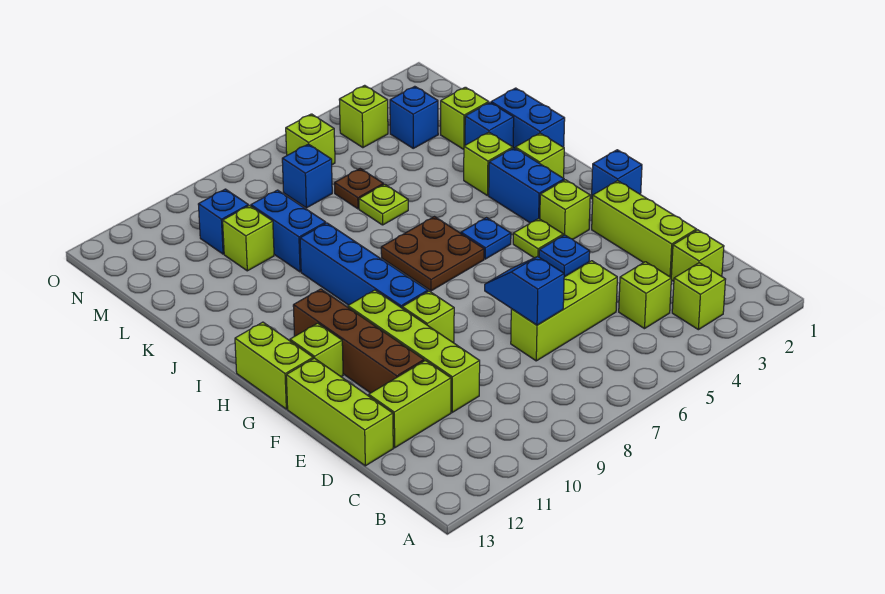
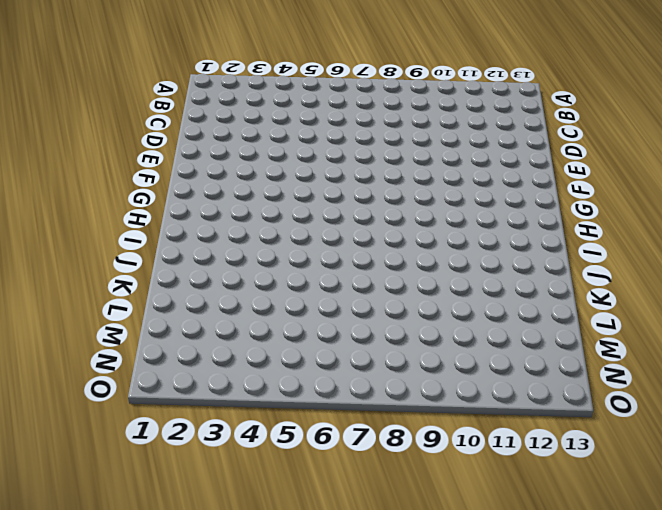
none -> lime 1x1 brick [672,263,726,330]
none -> lime 1x1 brick [671,230,724,281]
none -> lime 1x1 brick [619,262,671,329]
none -> lime 1x3 brick [592,181,696,277]

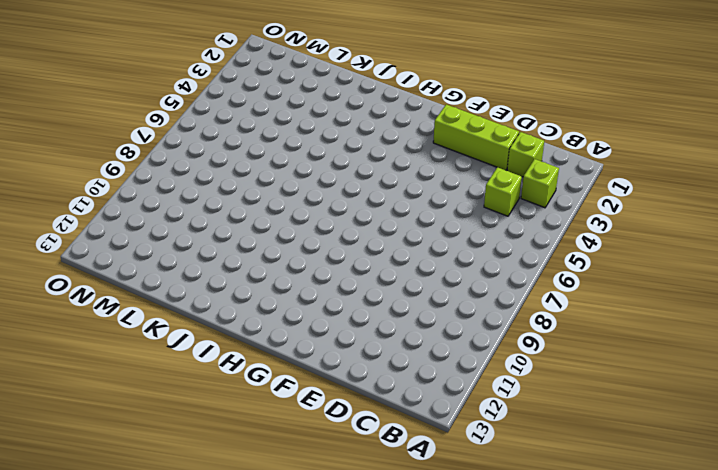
none -> lime 1x3 brick [511,261,617,361]
none -> lime 1x4 brick [348,290,480,412]
none -> lime 1x2 brick [369,360,451,448]
none -> lime 1x3 brick [286,358,393,466]

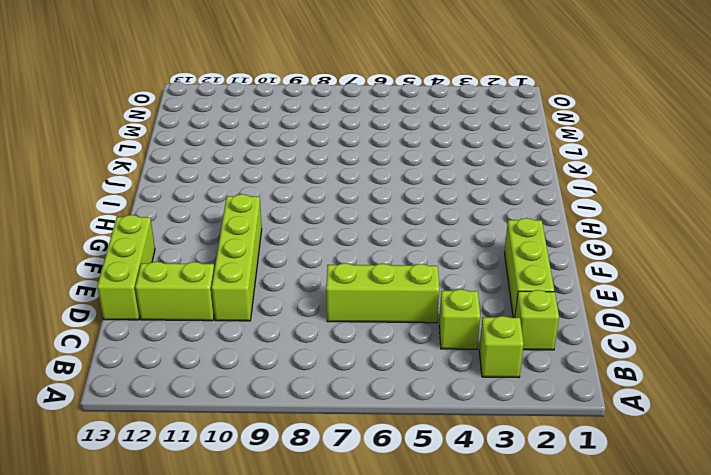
none -> brown 1x4 brick [293,289,424,393]
none -> blue 1x1 plate [539,235,590,277]
none -> lime 1x1 brick [402,291,454,343]
none -> blue 1x1 brick [592,150,642,199]

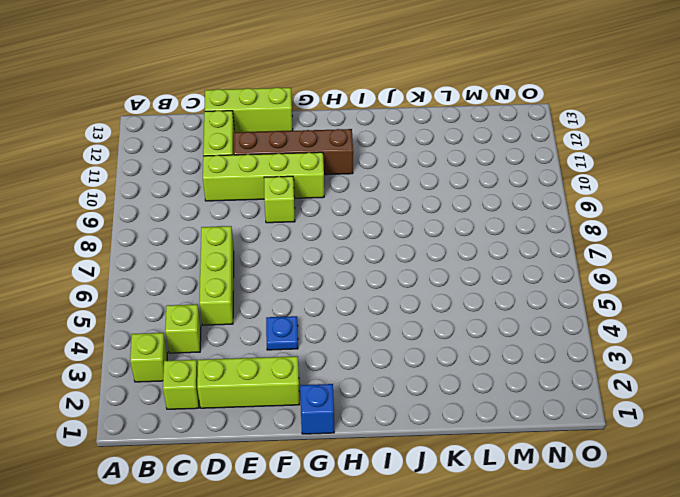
none -> lime 1x1 brick [540,180,590,239]
none -> lime 1x1 plate [513,218,563,258]
none -> blue 1x4 brick [300,223,428,308]
none -> lime 1x1 brick [290,323,343,377]

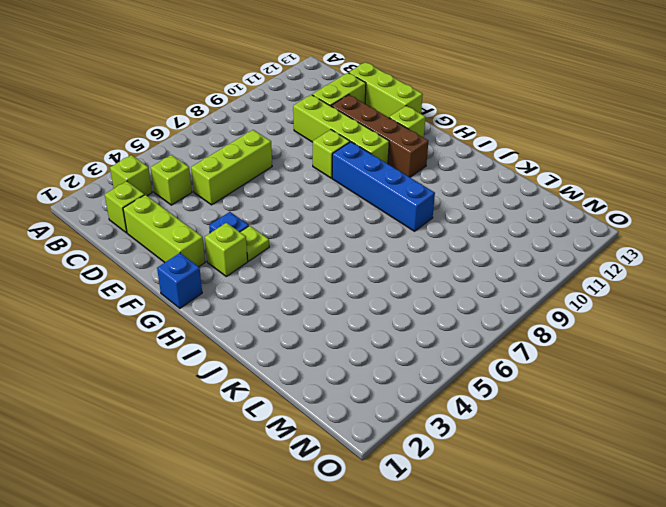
none -> lime 1x2 brick [235,322,313,409]
none -> blue 1x2 brick [489,148,564,223]
none -> blue 1x1 plate [461,218,511,259]
none -> brown 2x2 plate [381,217,484,291]

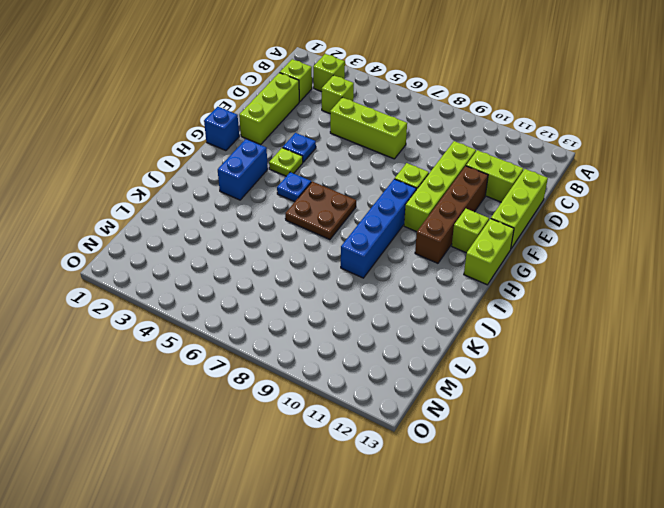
none -> lime 1x1 brick [540,180,590,239]
none -> lime 1x1 brick [515,133,564,178]
none -> blue 1x2 brick [491,88,565,148]
none -> lime 1x1 brick [464,132,513,196]

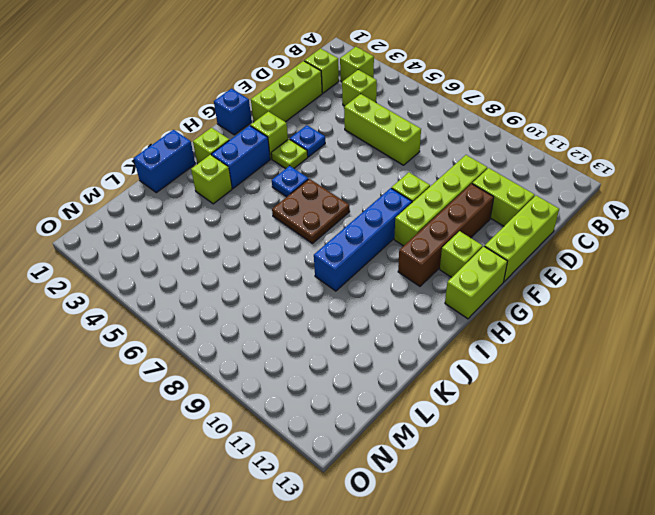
none -> blue 1x1 brick [465,102,514,147]
none -> lime 1x1 plate [359,184,408,225]
none -> blue 1x2 brick [251,190,326,272]
none -> lime 1x1 brick [441,87,489,149]

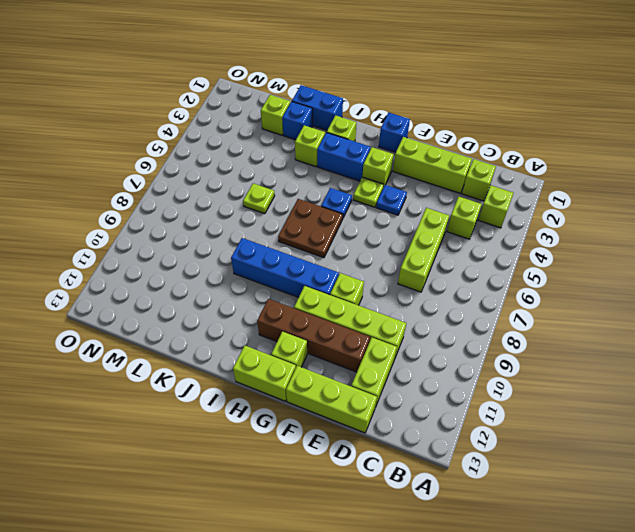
none -> blue 1x2 brick [251,190,326,272]
none -> brown 1x1 plate [335,169,383,209]
none -> lime 1x1 brick [223,206,274,271]
none -> blue 1x1 brick [390,86,438,148]

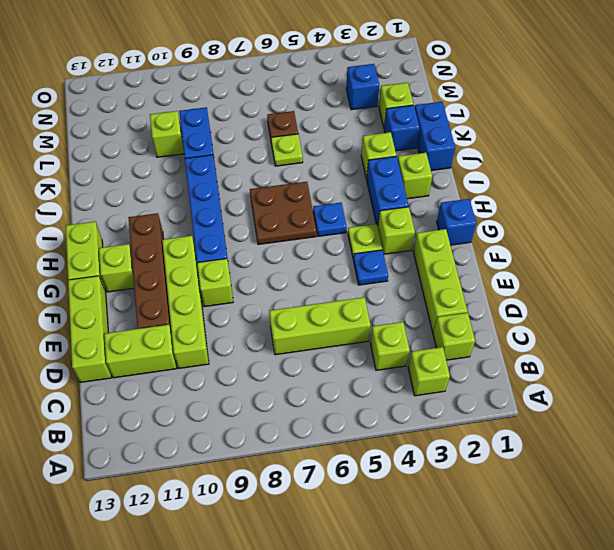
none -> blue 1x1 brick [282,144,332,208]
none -> blue 1x1 brick [198,189,248,254]
none -> lime 1x1 brick [339,85,388,148]
none -> lime 1x1 brick [286,114,335,165]

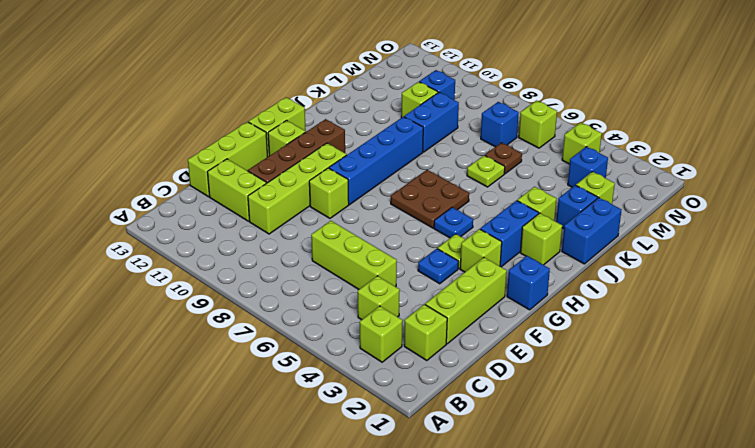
none -> blue 1x2 slope [485,256,564,325]

